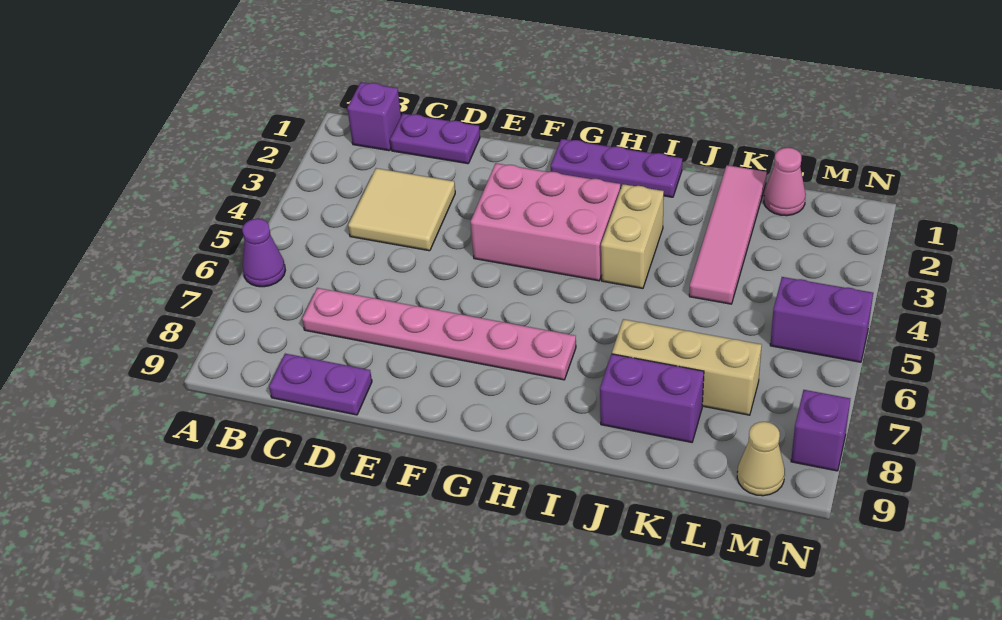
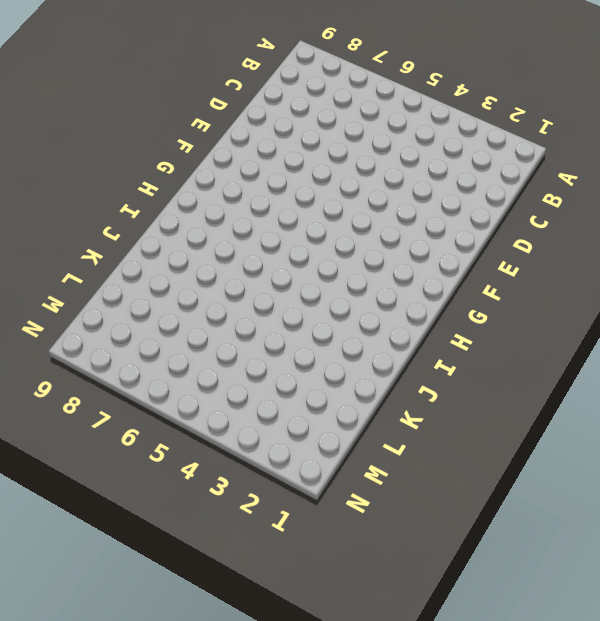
none -> purple 1x1 cone [242,219,285,287]
none -> purple 1x1 brick [347,82,401,151]
none -> purple 1x2 plate [390,114,480,164]

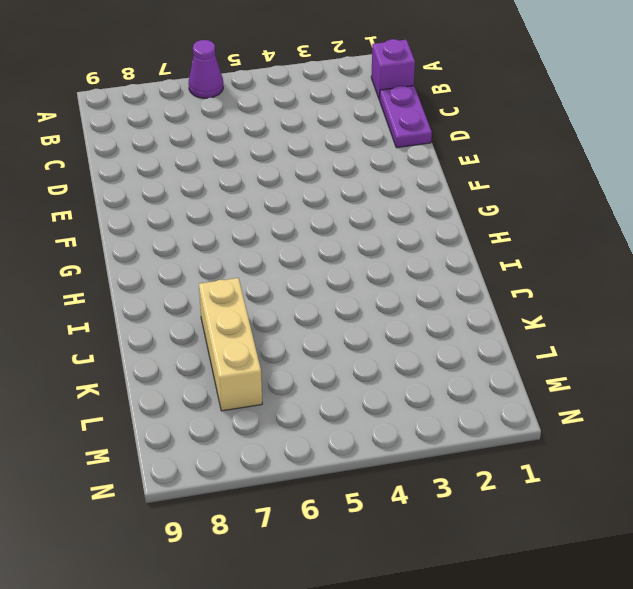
none -> tan 2x2 tile [348,168,455,251]
none -> pink 1x6 plate [302,288,576,380]
none -> purple 1x2 plate [269,354,372,415]

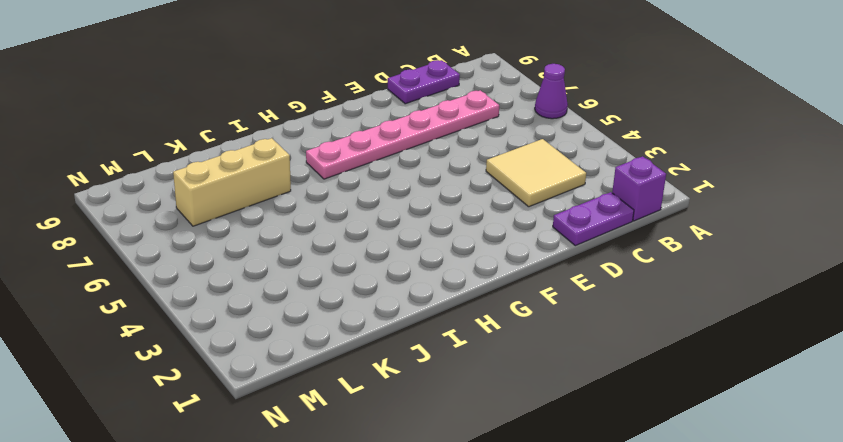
none -> pink 2x3 brick [470,163,620,281]
none -> purple 1x3 plate [551,139,682,197]
none -> tan 1x2 brick [601,184,664,288]

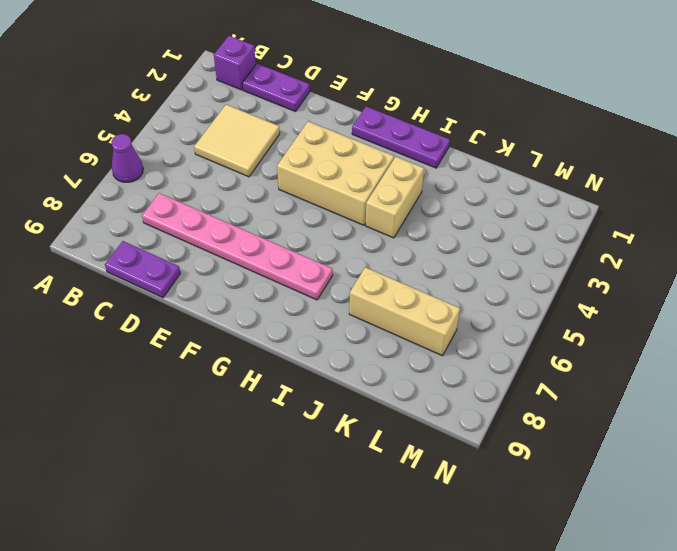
tan 2x3 brick [277,121,394,225] -> pink 2x3 brick [470,163,620,281]
none -> purple 1x2 brick [600,354,704,442]
none -> pink 1x4 tile [689,165,767,304]
none -> pink 1x1 cone [764,148,806,216]

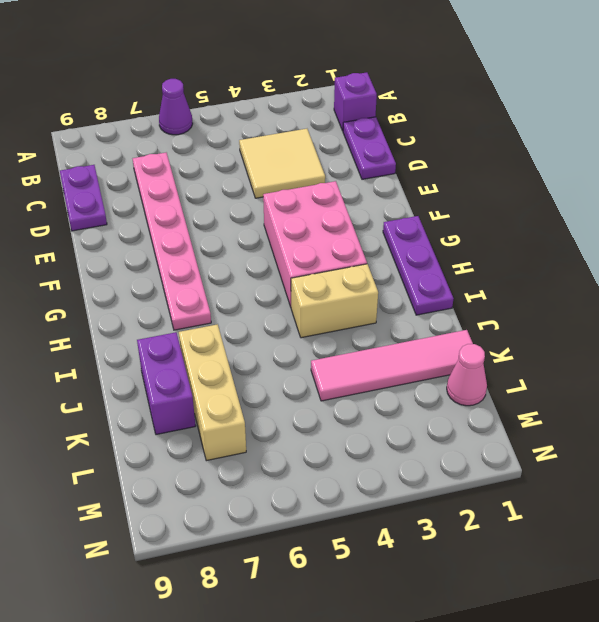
none -> purple 1x2 brick [770,277,873,362]
none -> tan 1x1 cone [737,422,785,496]
none -> purple 1x1 brick [791,390,850,471]

